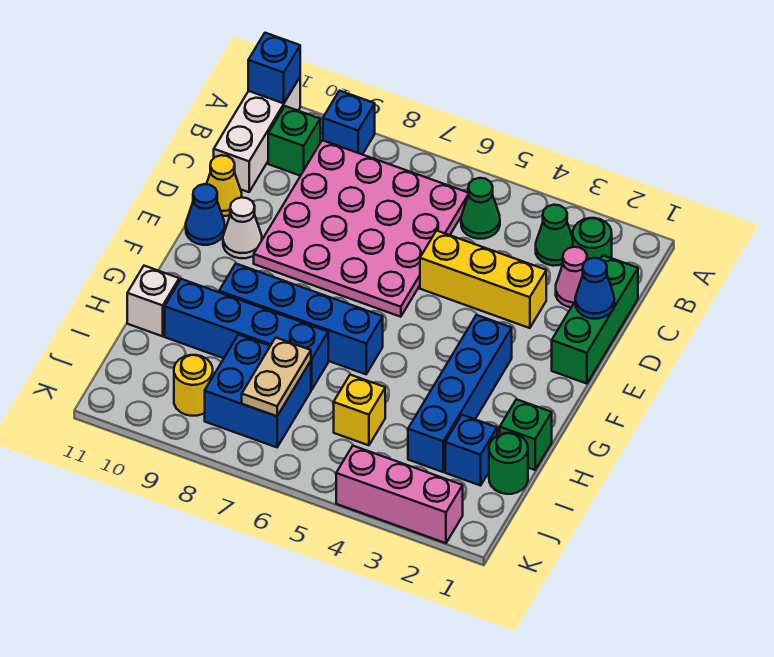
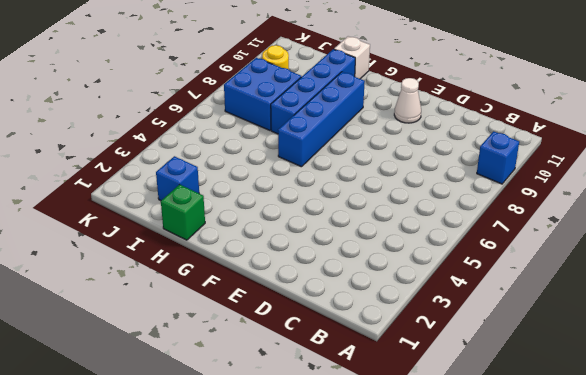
none -> white 1x3 brick [214,78,300,192]
none -> green 1x1 round brick [573,218,612,260]
none -> green 1x1 cone [536,205,573,266]

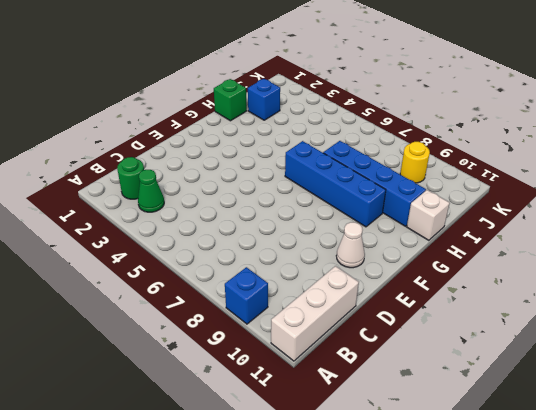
none -> green 1x1 cone [461,178,500,239]
none -> pink 4x4 plate [254,140,468,317]
none -> green 1x1 brick [268,106,320,176]

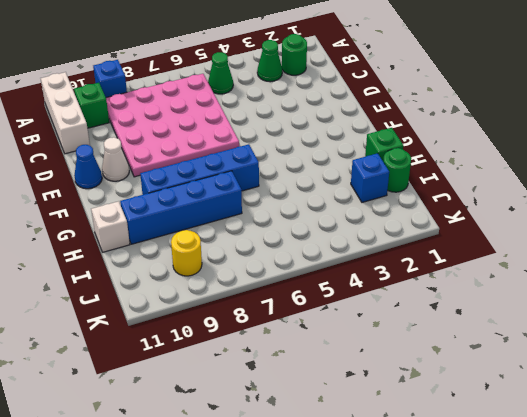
none -> green 1x3 brick [552,255,638,384]
none -> pink 1x1 cone [556,247,587,307]
none -> yellow 1x3 brick [420,231,546,328]

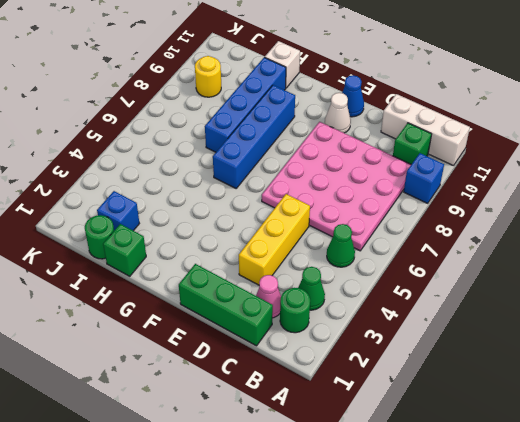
none -> yellow 1x1 cone [207,155,242,216]
none -> blue 1x4 brick [408,315,512,472]
none -> yellow 1x1 brick [334,375,385,445]

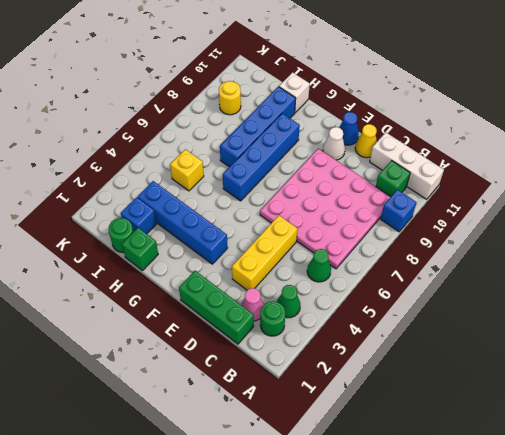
none -> blue 2x2 brick [205,335,311,447]
none -> pink 1x3 brick [336,446,463,543]
none -> blue 1x1 brick [248,33,300,103]

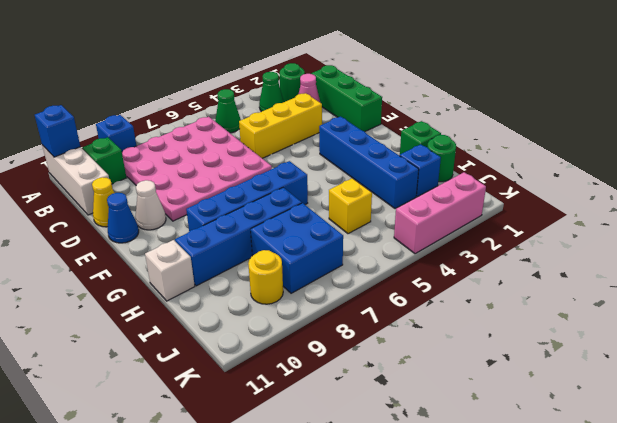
none -> blue 1x1 cone [575,258,614,319]
none -> tan 1x2 plate [242,338,311,416]

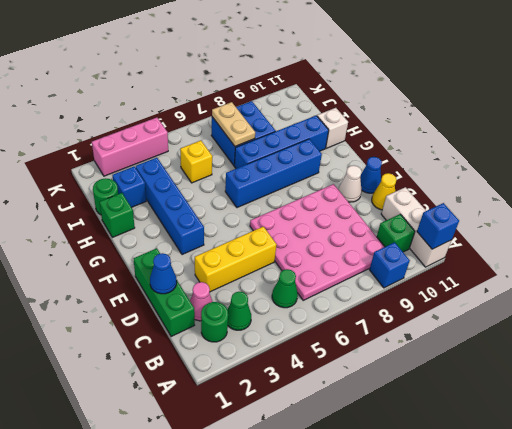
none -> yellow 1x1 round brick [174,355,213,416]

